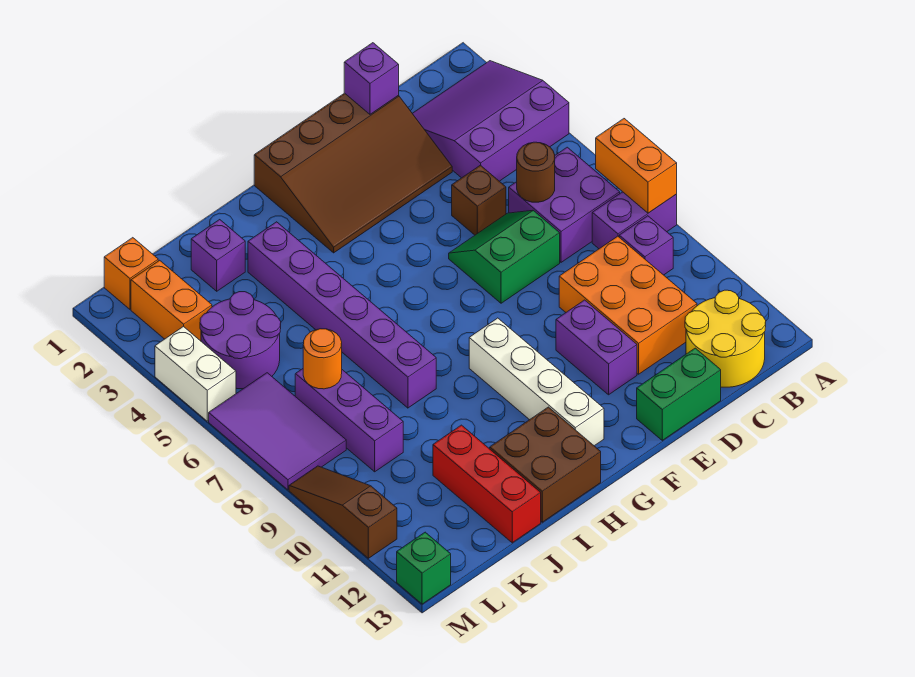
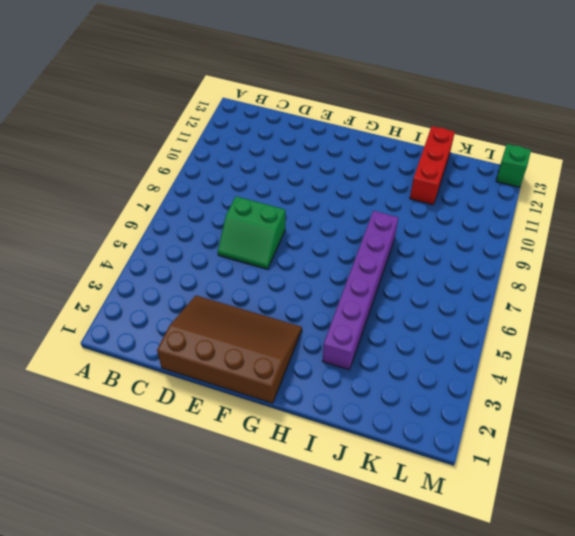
none -> purple 3x3 slope [412,61,569,181]
none -> purple 1x2 brick [592,192,677,249]
none -> purple 2x2 brick [509,147,620,262]

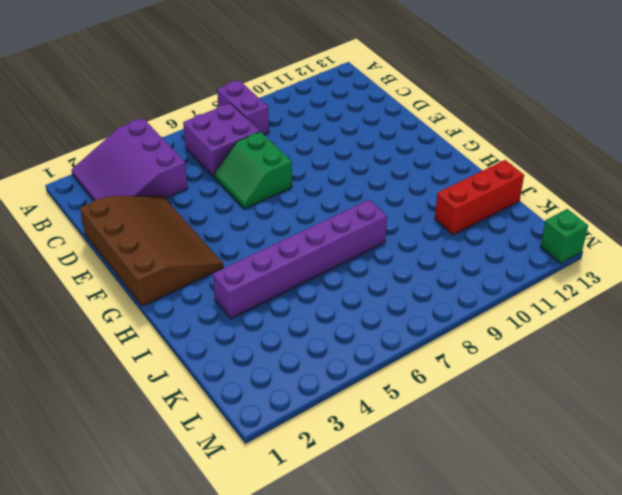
none -> purple 1x1 brick [619,216,673,275]
none -> yellow 2x2 round brick [685,290,766,387]
none -> orange 2x3 brick [559,236,697,374]

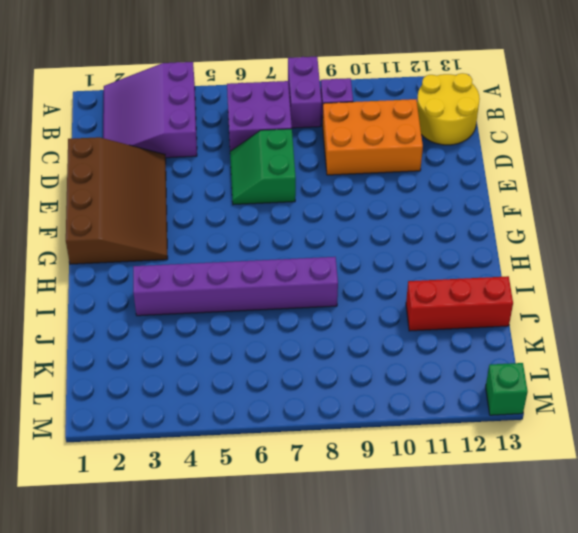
none -> brown 1x1 brick [452,165,506,235]
none -> green 1x2 brick [637,348,721,440]
none -> purple 1x2 brick [556,300,637,395]

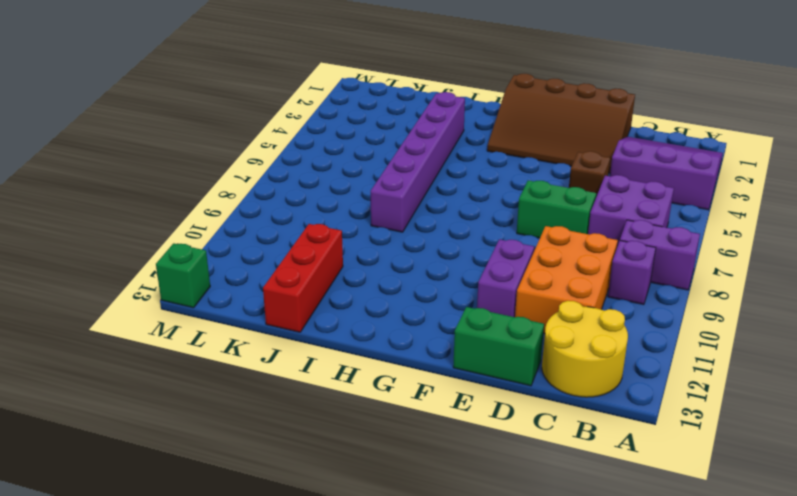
none -> white 1x4 brick [469,318,604,446]
none -> brown 2x2 brick [490,407,601,522]
none -> purple 1x1 brick [191,220,245,291]

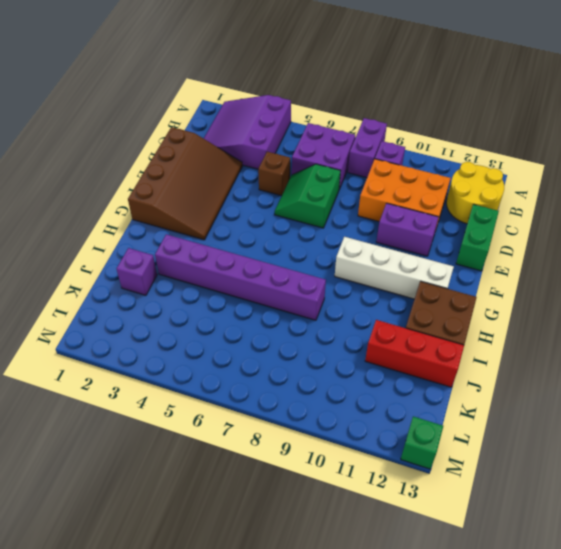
none -> purple 2x2 round brick [200,292,281,389]
none -> purple 1x3 brick [295,369,403,472]
none -> orange 1x1 brick [104,238,158,309]

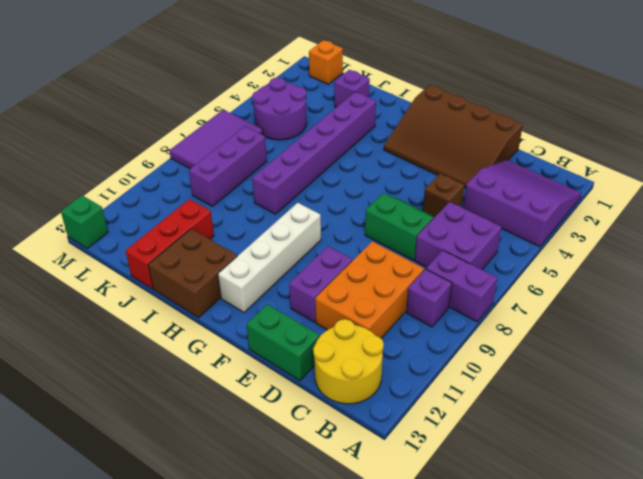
none -> orange 1x2 brick [131,260,212,341]
none -> white 1x2 brick [155,326,236,421]
none -> brown 1x3 slope [289,466,397,558]

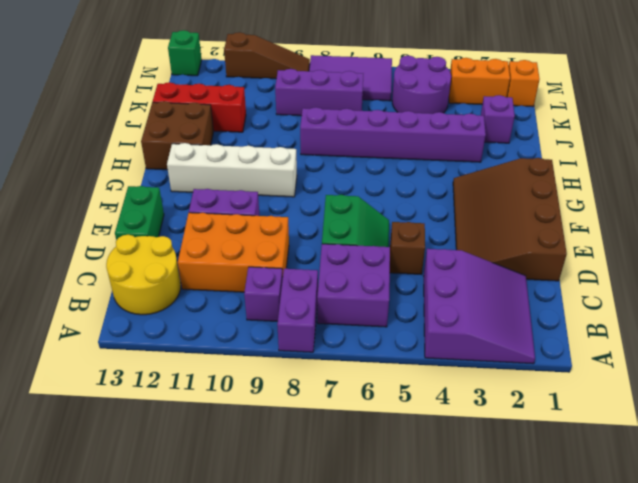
none -> white 1x2 brick [155,326,236,421]
none -> orange 1x2 brick [596,119,677,213]
none -> brown 1x1 round brick [517,142,555,202]

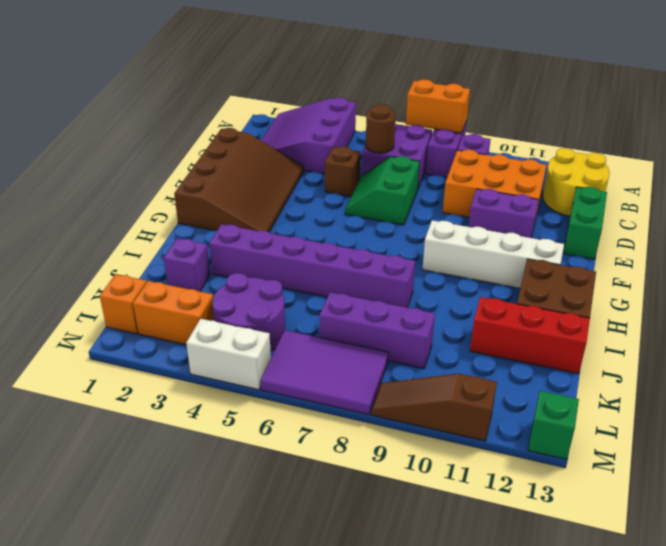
none -> purple 1x1 brick [344,43,399,114]
none -> orange 1x1 round brick [303,329,342,389]

